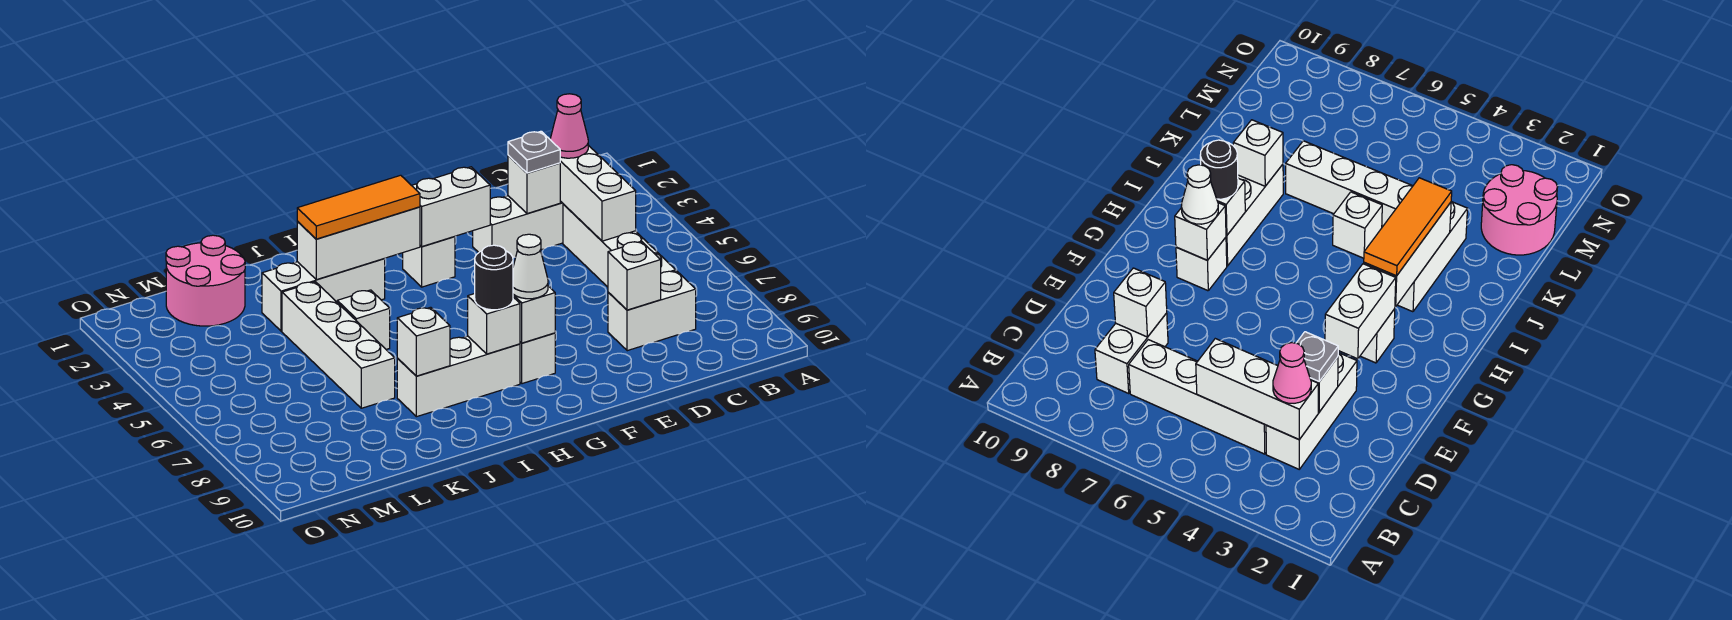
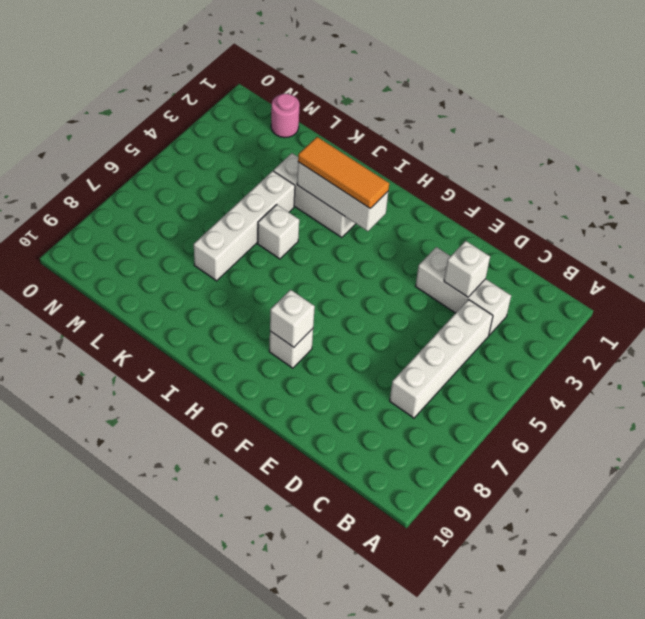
pink 1x1 round brick [271,94,300,138] -> pink 2x2 round brick [166,235,245,326]
none -> white 1x2 brick [608,271,696,351]
none -> white 1x1 brick [403,236,455,287]
none -> white 1x3 brick [397,336,520,417]

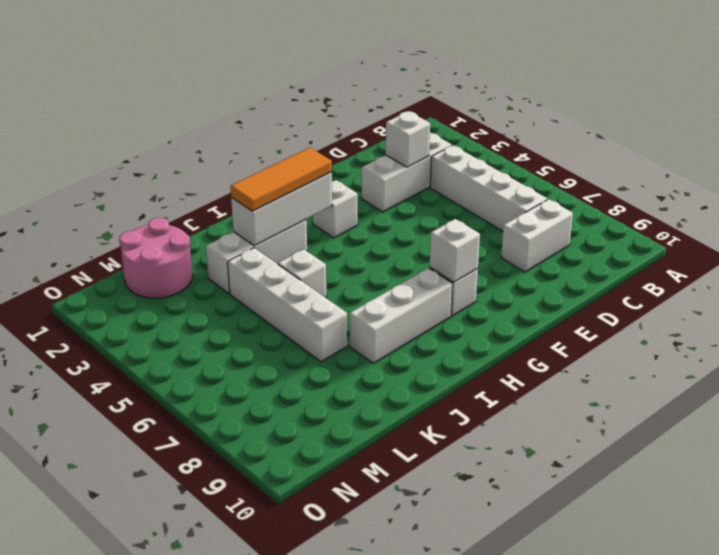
none -> white 1x3 brick [560,145,636,241]
none -> white 1x1 brick [608,241,661,310]
none -> white 1x2 brick [412,167,490,247]

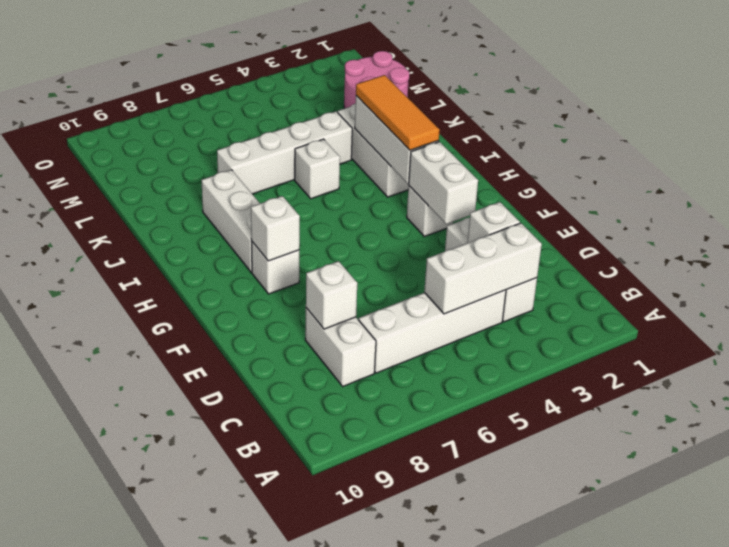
none -> white 1x1 brick [468,294,520,354]
none -> white 1x1 brick [397,307,450,376]
none -> pink 1x1 cone [550,94,588,158]

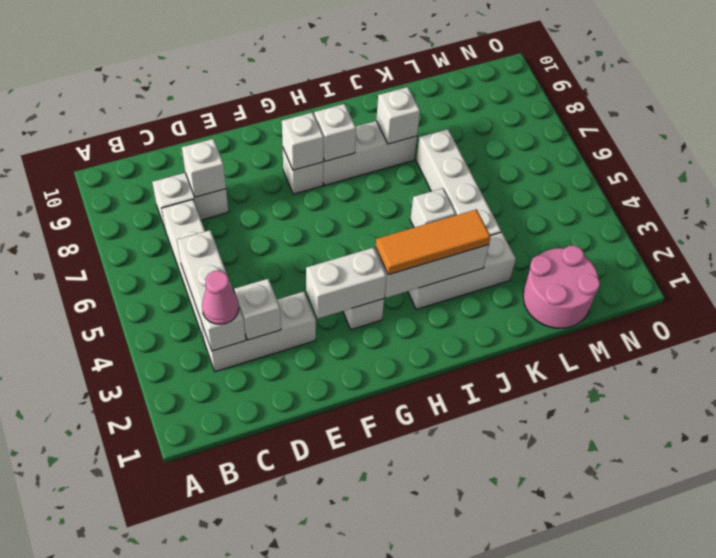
none -> grey 1x1 plate [508,131,560,173]
none -> white 1x1 cone [513,234,548,299]
none -> black 1x1 round brick [475,245,513,310]

